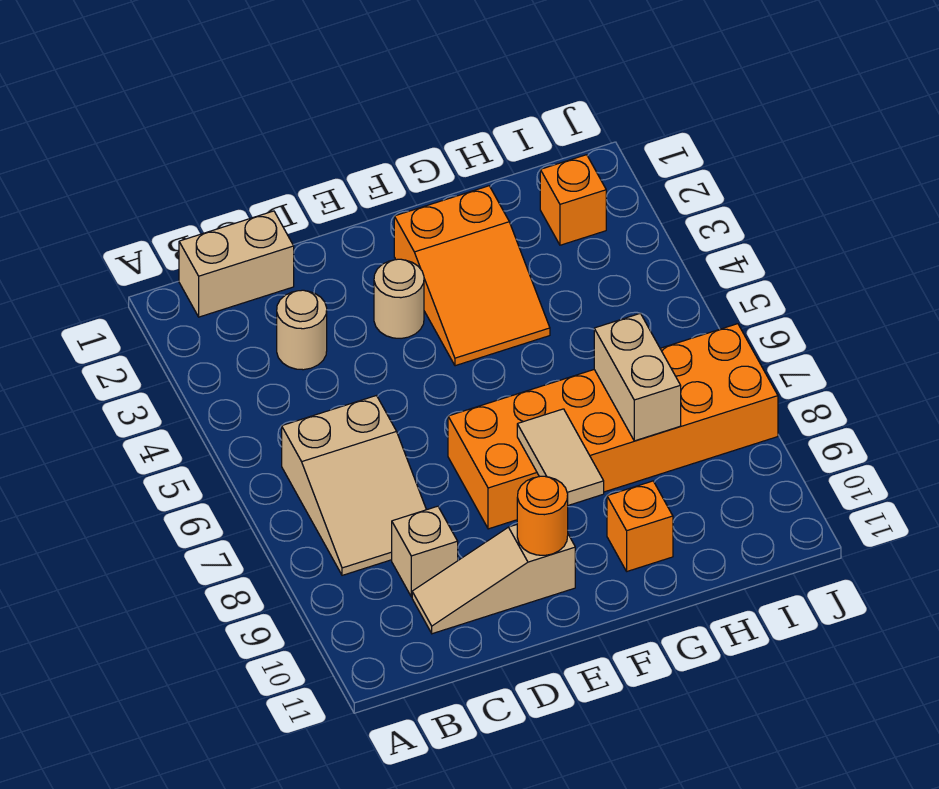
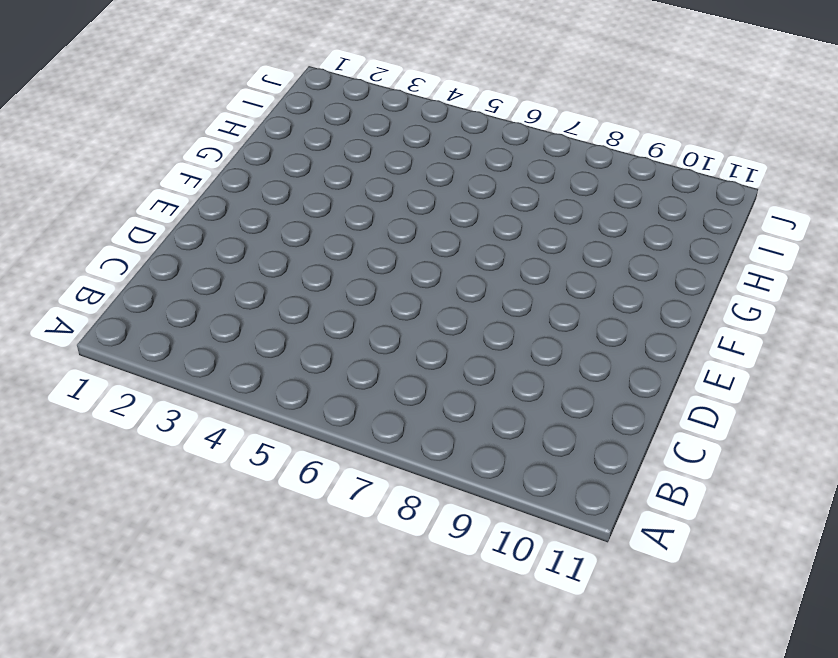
none -> tan 1x2 brick [179,211,294,317]
none -> tan 2x3 slope [282,396,426,575]
none -> tan 1x1 round brick [277,290,327,370]

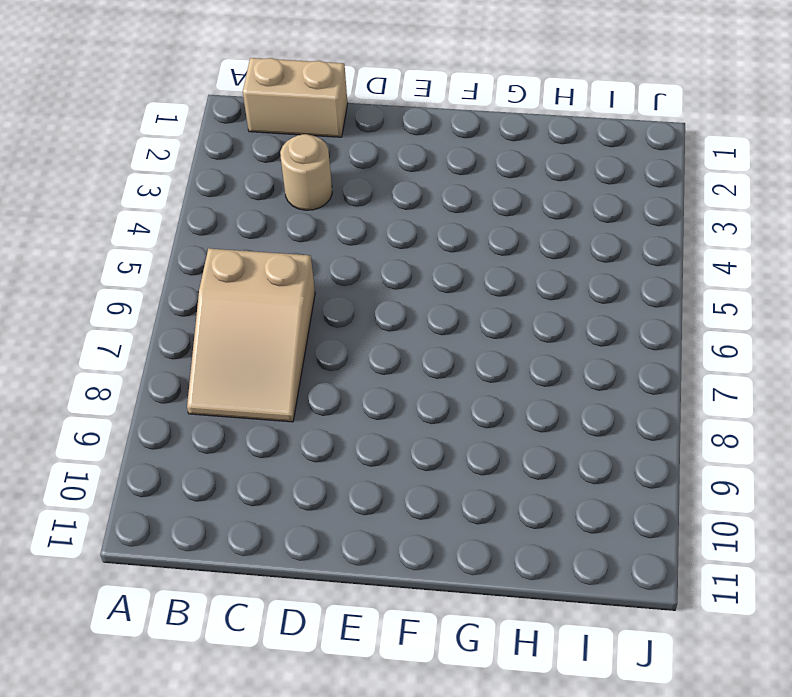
none -> tan 1x1 brick [392,506,458,597]
none -> tan 1x3 slope [412,525,575,634]
none -> tan 1x1 round brick [374,259,424,338]

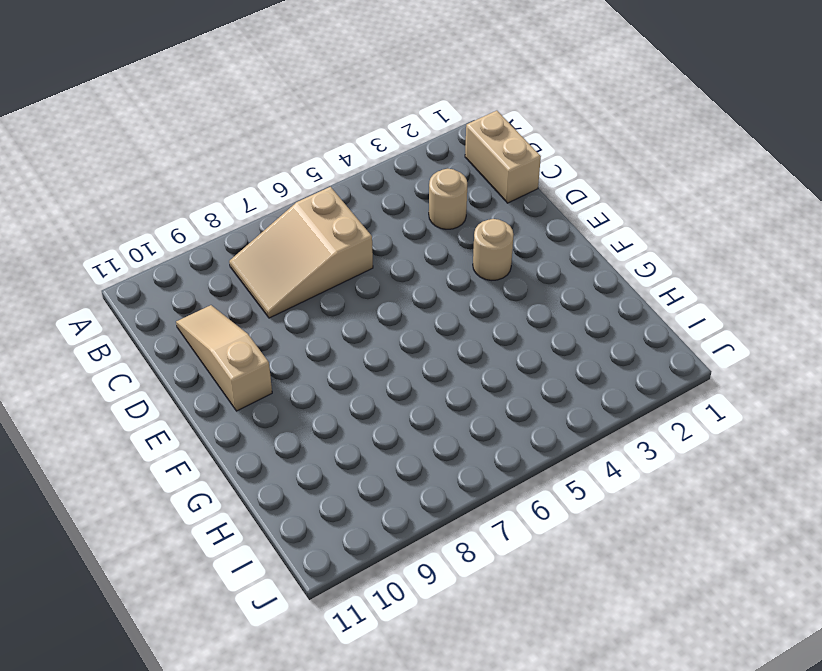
none -> tan 1x1 brick [392,506,458,597]
none -> orange 2x6 brick [448,324,778,529]
none -> orange 2x3 slope [394,186,550,366]

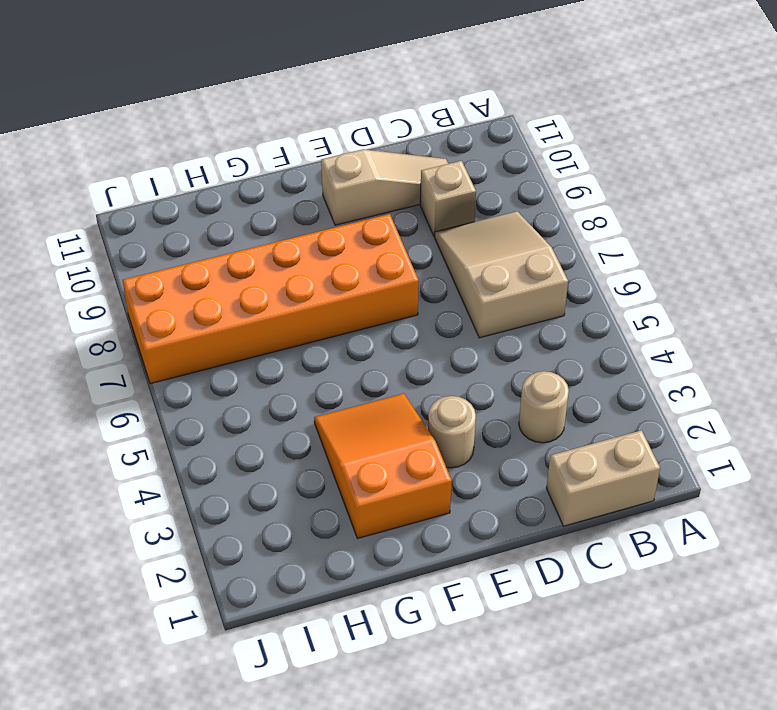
none -> orange 1x1 brick [607,481,673,571]
none -> orange 1x1 brick [540,155,606,245]
none -> orange 1x1 round brick [517,476,568,555]

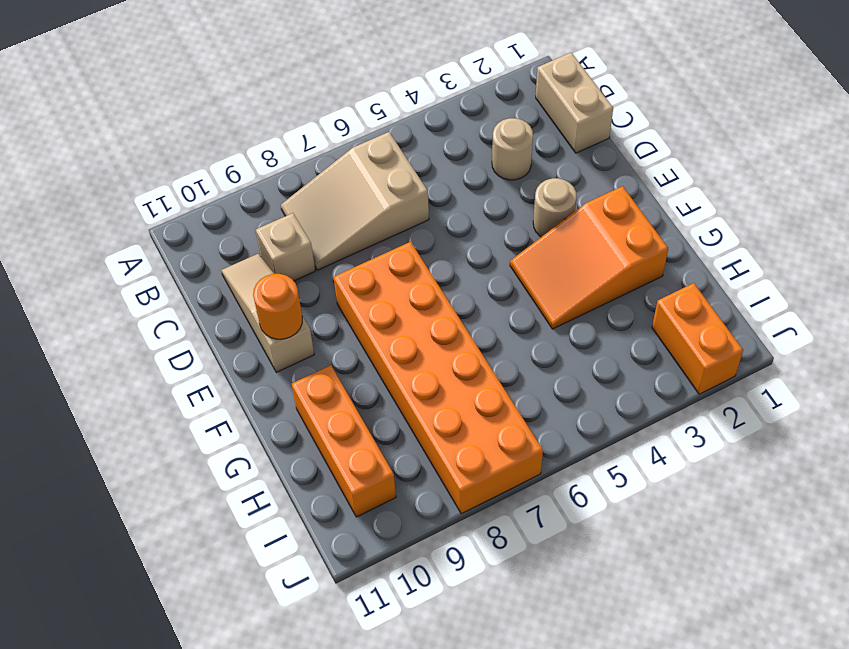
orange 1x3 brick [292,365,396,517] -> orange 1x1 brick [607,481,673,571]
orange 1x2 brick [652,283,743,394] -> orange 1x1 brick [540,155,606,245]
none -> tan 1x2 tile [517,409,604,505]
none -> tan 1x2 brick [594,313,681,441]

